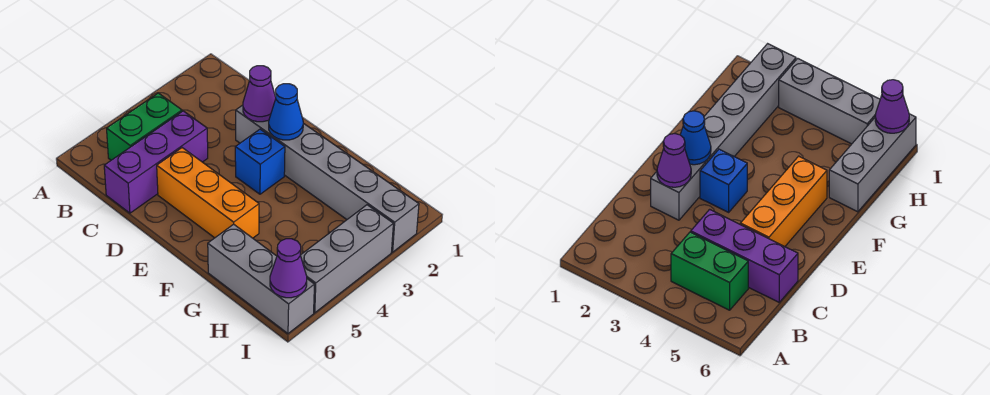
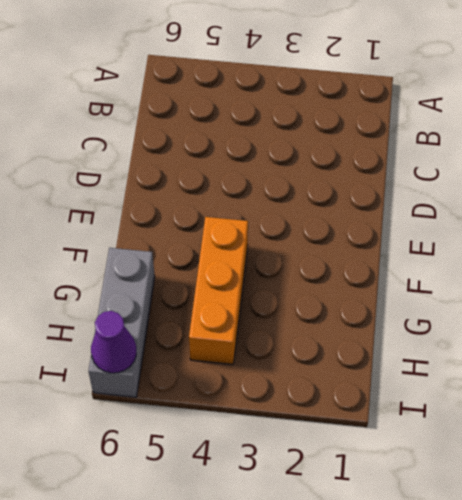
orange 1x3 brick [189,217,248,364] -> orange 1x3 brick moved to [157,148,259,238]
none -> green 1x2 brick [107,93,182,160]
none -> purple 1x3 brick [104,111,208,213]

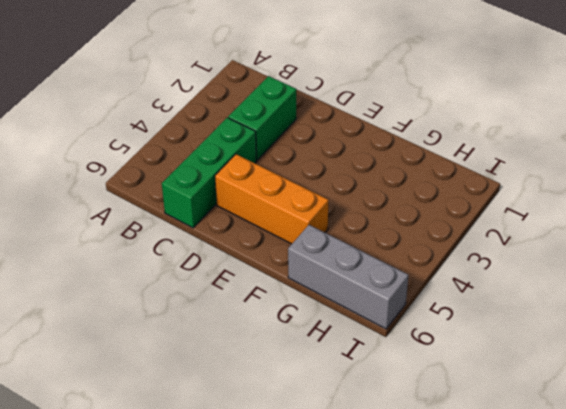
green 1x2 brick [228,76,297,160] -> green 1x2 brick moved to [107,93,182,160]
green 1x3 brick [162,117,256,228] -> purple 1x3 brick [104,111,208,213]
none -> grey 1x6 brick [236,105,419,252]
none -> blue 1x1 brick [235,129,285,194]

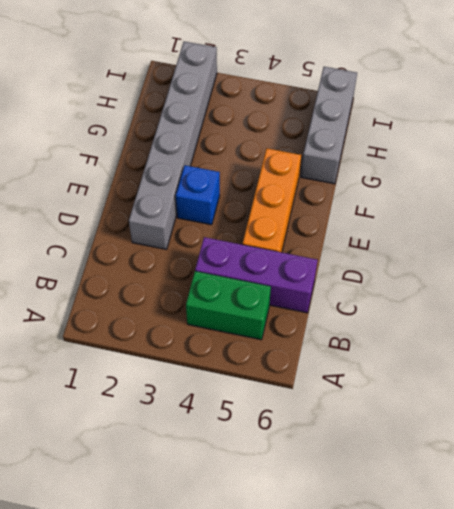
none -> grey 1x3 brick [300,205,393,313]
none -> purple 1x1 cone [243,66,276,122]

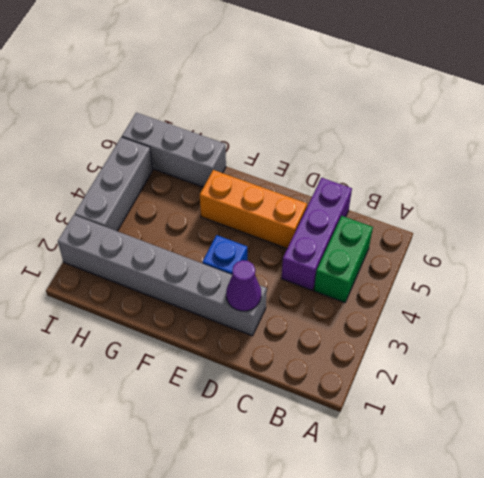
none -> blue 1x1 cone [269,84,303,140]
none -> purple 1x1 cone [270,239,307,298]

